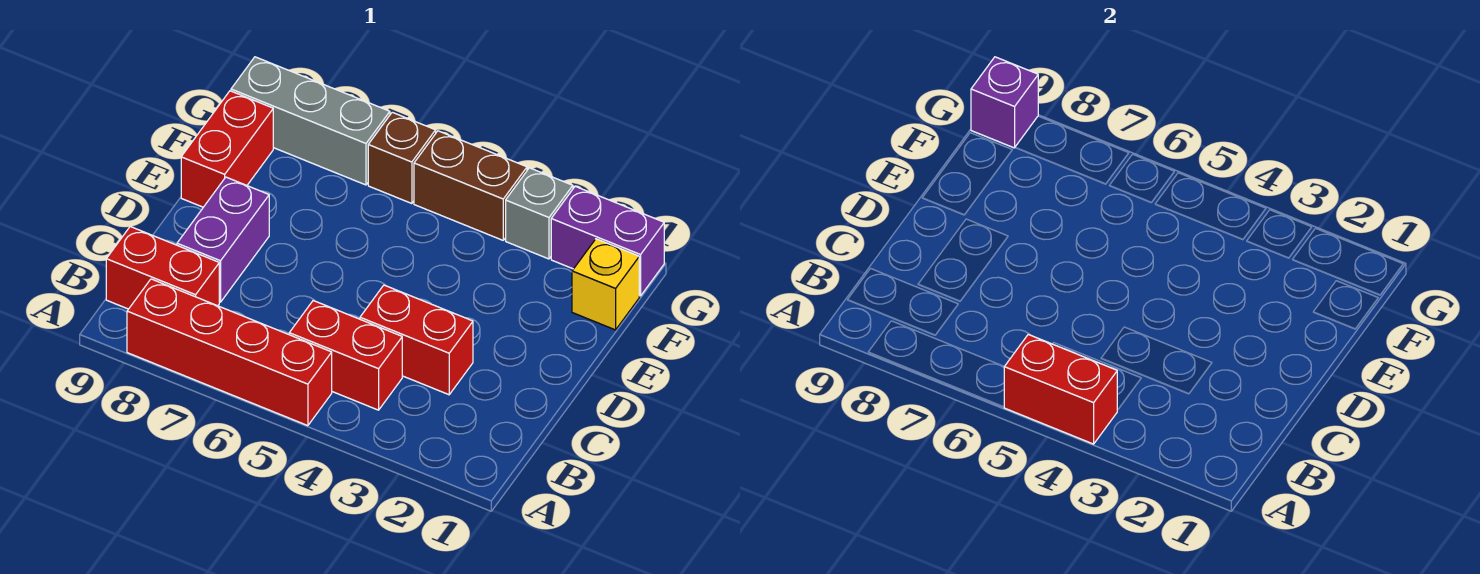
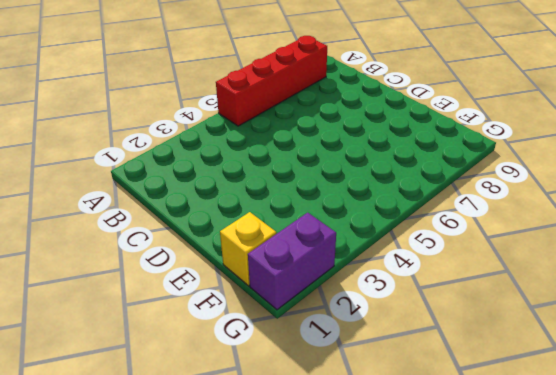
none -> red 1x2 brick [289,301,402,410]
none -> red 1x2 brick [106,227,219,309]
none -> red 1x2 brick [360,285,473,395]

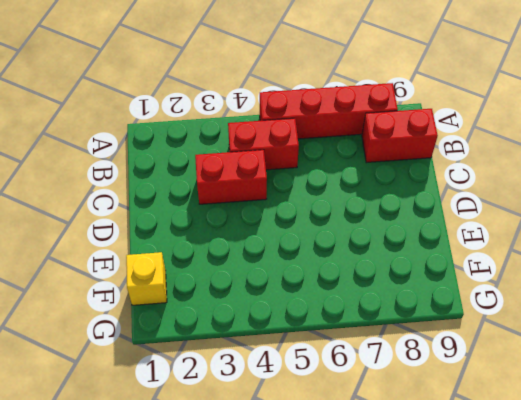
none -> purple 1x2 brick [177,177,269,302]
none -> red 1x2 brick [181,91,273,207]
none -> purple 1x2 brick [551,186,664,296]

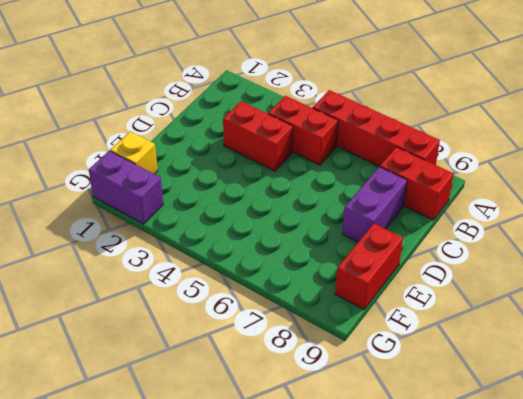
none -> grey 1x1 brick [506,168,573,259]
none -> brown 1x2 brick [414,131,527,240]
none -> brown 1x1 brick [368,112,436,204]

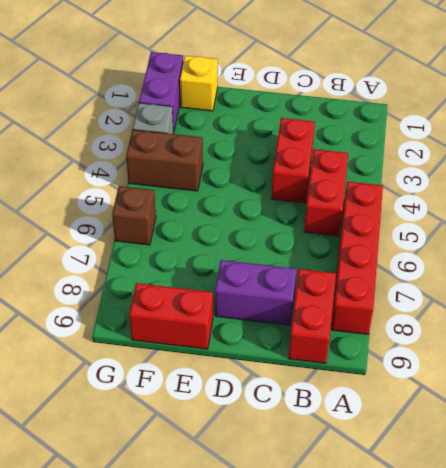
brown 1x2 brick [126,130,203,191] -> brown 1x2 brick turned to [414,131,527,240]
none -> grey 1x3 brick [231,57,390,185]
none -> red 1x2 brick [1004,334,1117,444]
none -> purple 1x1 brick [971,57,1038,148]

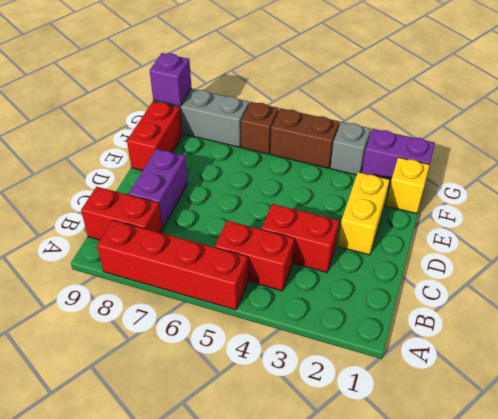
yellow 1x2 brick [338,172,389,255] -> none
none -> red 1x2 brick [1004,334,1117,444]

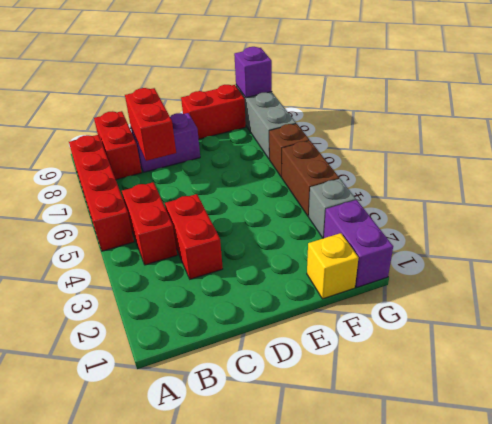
red 1x2 brick [125,88,176,161] -> red 1x2 brick moved to [1004,334,1117,444]

